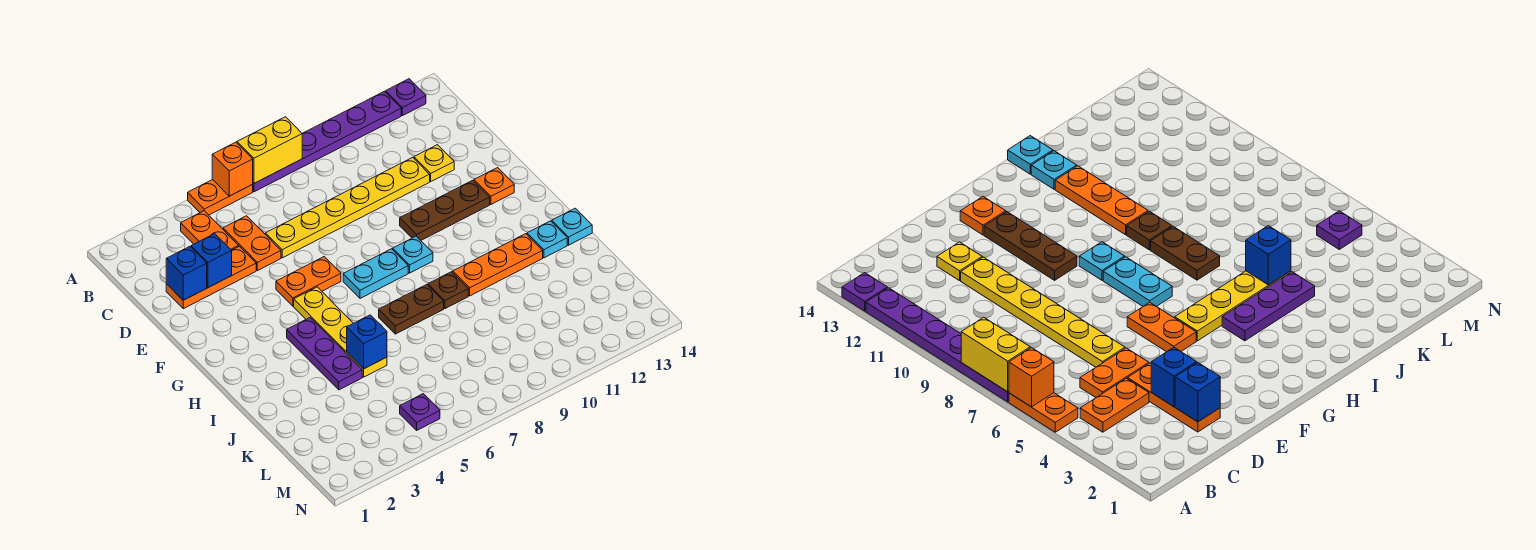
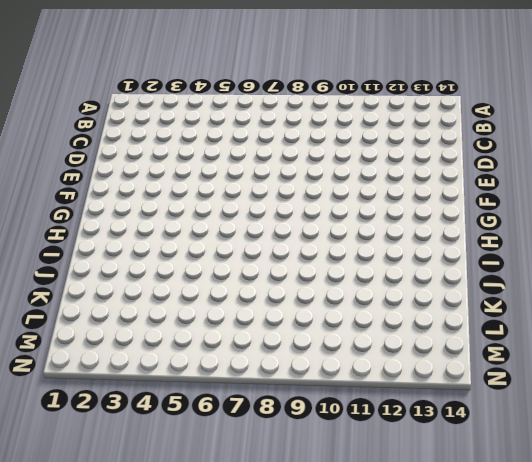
none -> orange 1x2 plate [188,180,253,215]
none -> purple 1x6 plate [252,91,401,192]
none -> purple 1x1 plate [386,79,426,116]

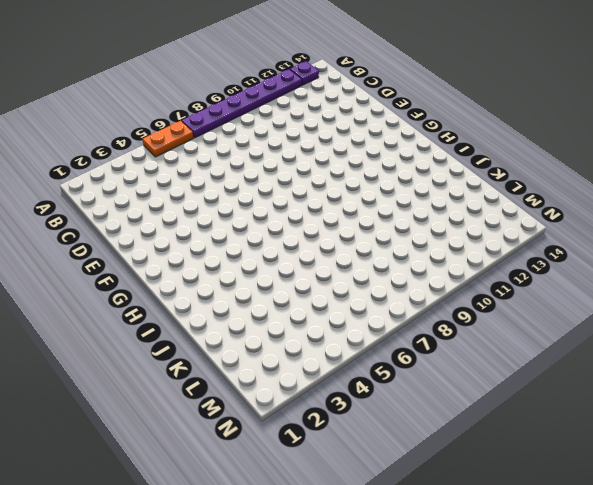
none -> orange 1x2 plate [181,211,239,250]
none -> orange 1x2 plate [223,216,281,271]
none -> orange 1x3 plate [166,246,256,309]

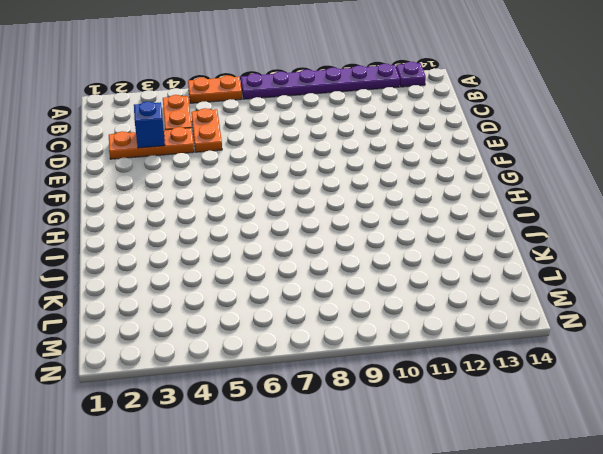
none -> yellow 1x6 plate [265,157,430,258]
none -> yellow 1x1 plate [414,145,454,181]
none -> orange 1x2 plate [276,257,341,306]

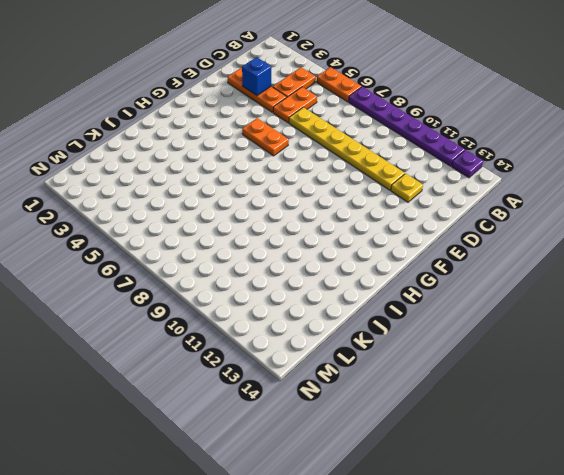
none -> brown 1x3 plate [400,180,490,240]
none -> orange 1x1 plate [474,168,514,204]
none -> yellow 1x4 plate [294,287,387,377]

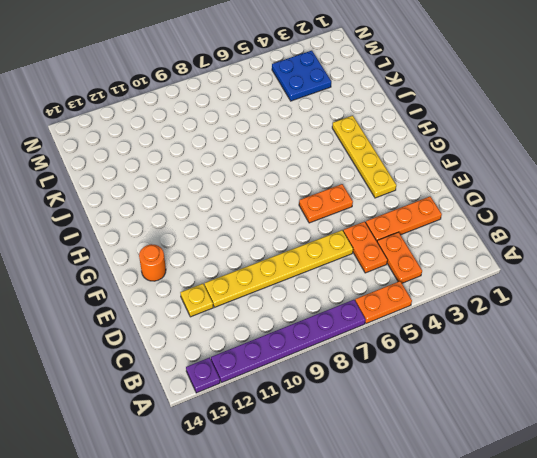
yellow 1x4 plate [332,115,396,198] -> yellow 1x4 plate moved to [294,287,387,377]
orange 1x1 round brick [139,244,166,281] -> orange 1x1 plate [474,168,514,204]
blue 2x2 plate [272,51,331,101] -> none
none -> brown 1x3 plate [400,180,490,240]
none -> cyan 1x2 plate [343,249,408,298]
none -> cyan 1x1 plate [393,236,433,273]

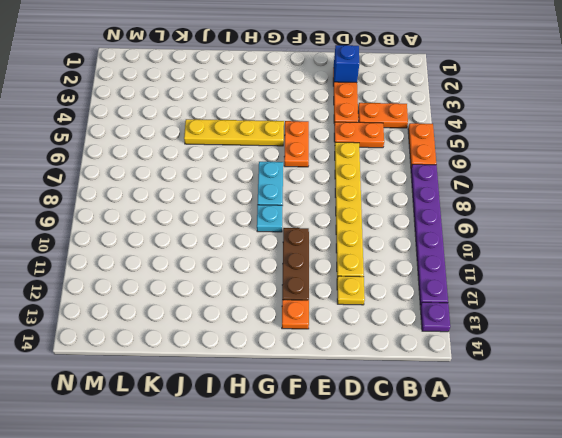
none -> purple 1x3 plate [287,318,362,390]
none -> brown 1x2 plate [379,284,444,334]
none -> brown 1x1 plate [428,272,468,309]

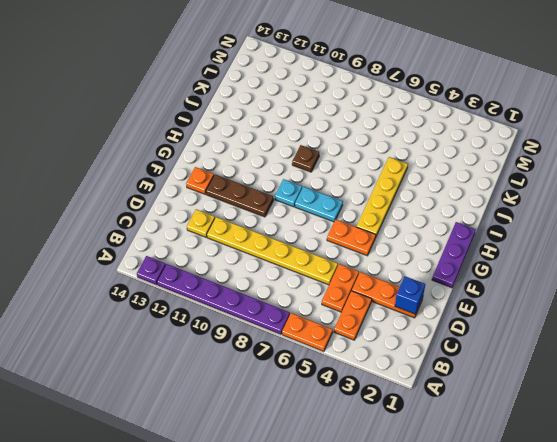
purple 1x3 plate [432,222,476,288] -> purple 1x3 plate moved to [287,318,362,390]
none -> brown 1x2 plate [379,284,444,334]
none -> orange 1x3 plate [453,234,543,296]
none -> cyan 1x1 plate [527,221,567,258]

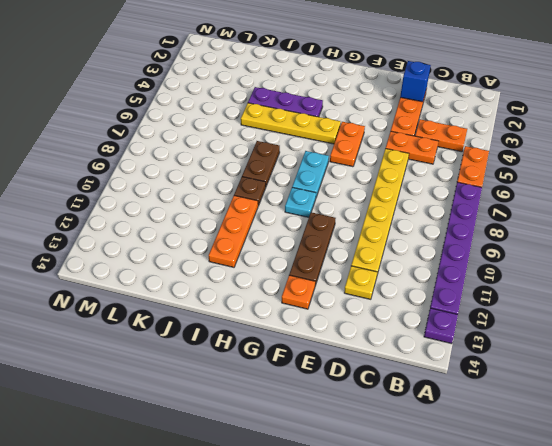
none -> cyan 1x1 plate [527,221,567,258]
none -> cyan 1x1 plate [552,208,592,245]
none -> purple 1x1 plate [400,394,440,430]

